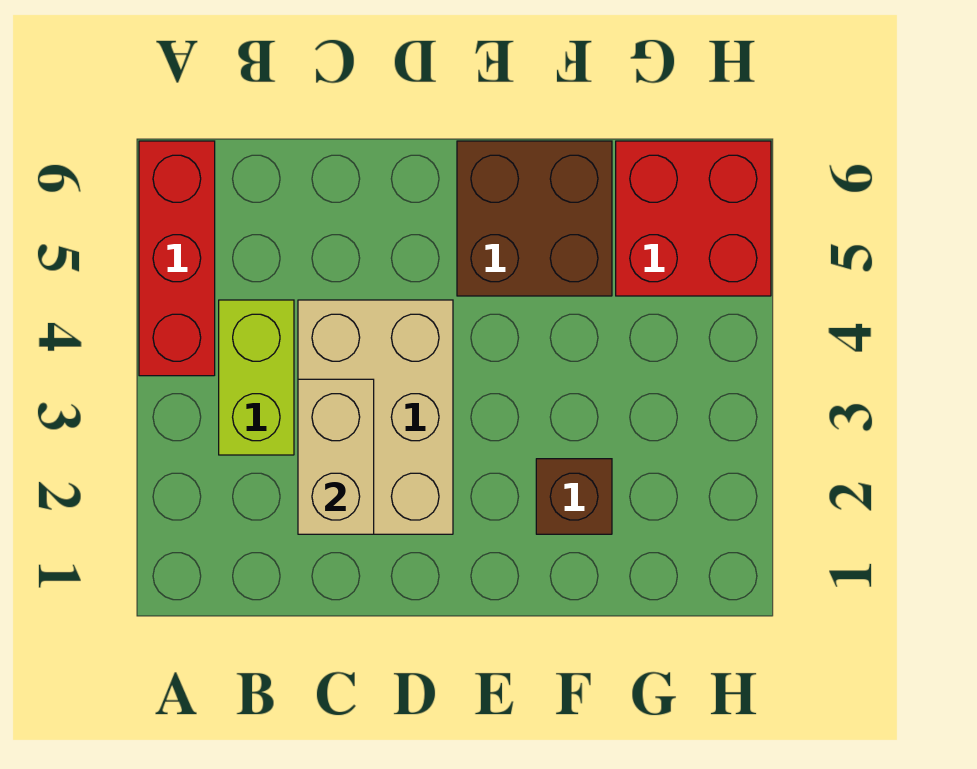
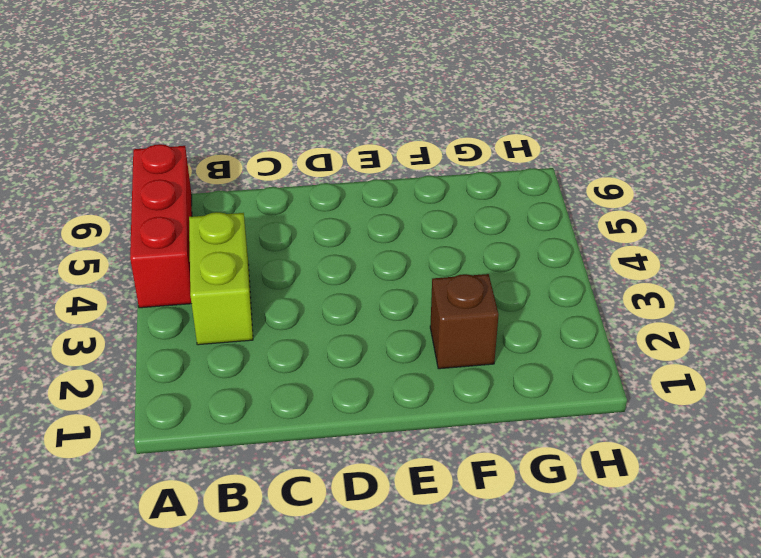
none -> tan 2x3 brick [298,300,453,534]
none -> brown 2x2 brick [457,141,612,296]

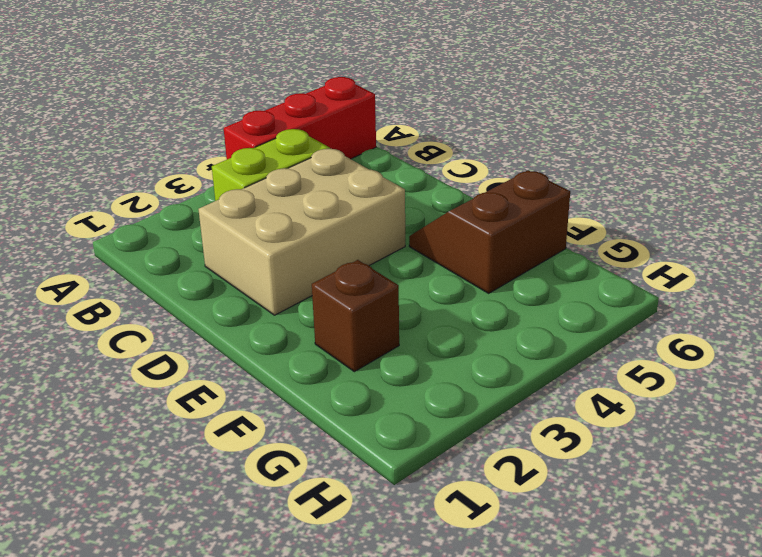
brown 2x2 slope [409,170,570,293] -> brown 2x2 brick [457,141,612,296]
none -> red 2x2 brick [616,141,771,296]
none -> tan 1x2 brick [298,379,374,534]

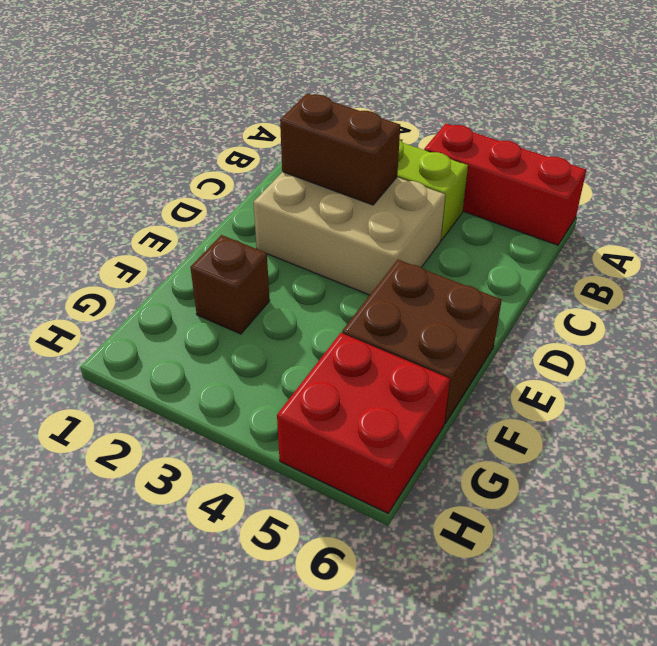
brown 1x2 brick [280,93,400,205] -> tan 1x2 brick [298,379,374,534]

